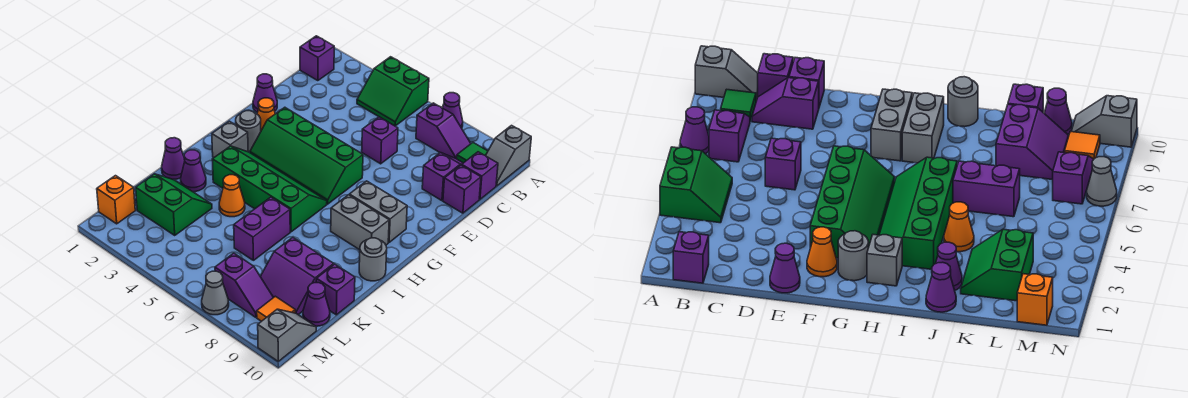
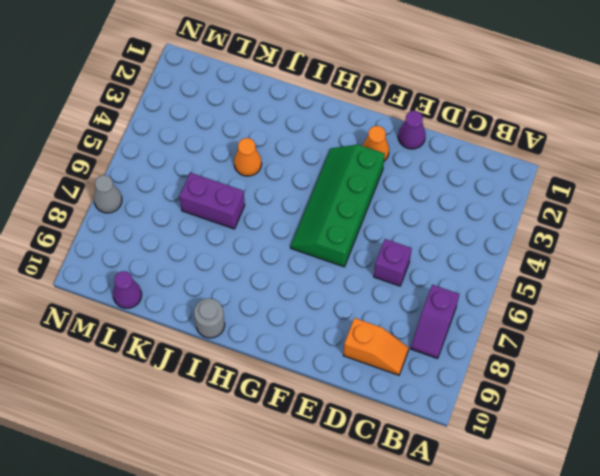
orange 1x2 slope [343,318,409,375] -> purple 1x2 slope [422,153,463,201]
none -> green 2x2 slope [357,57,429,126]
none -> purple 1x1 cone [442,93,463,128]
none -> grey 1x2 slope [486,126,531,186]
none -> purple 1x1 brick [300,36,334,81]

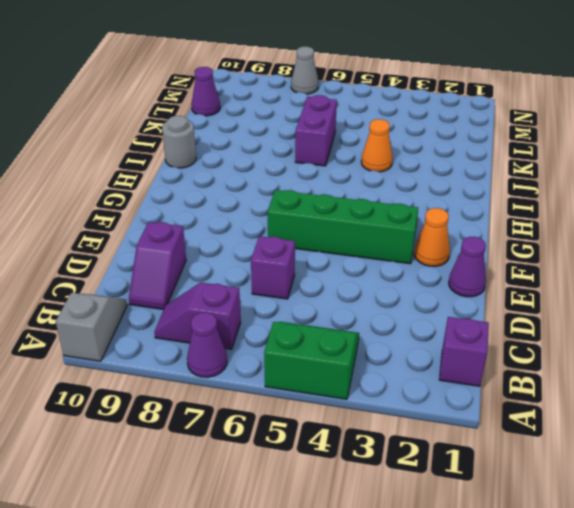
none -> green 1x1 tile [457,143,488,163]
none -> purple 1x1 brick [462,152,498,199]
none -> purple 1x1 brick [443,165,481,213]
none -> grey 1x1 round brick [236,111,261,152]

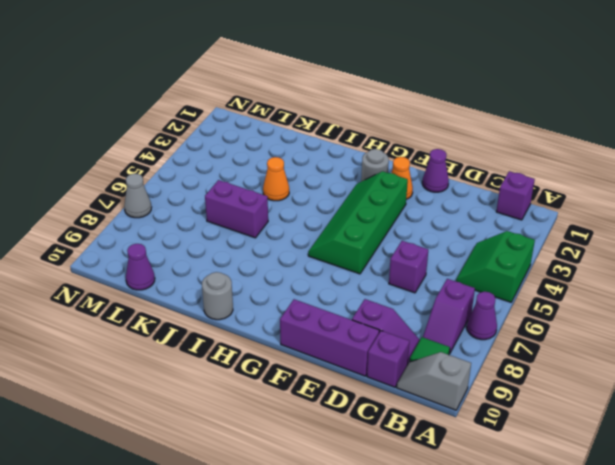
purple 1x3 brick [280,299,379,376] -> purple 1x1 brick [443,165,481,213]
none -> grey 1x2 brick [349,181,407,242]
none -> grey 1x1 brick [212,121,248,158]
none -> green 2x4 slope [212,146,327,232]
none -> grey 1x2 brick [331,195,389,250]

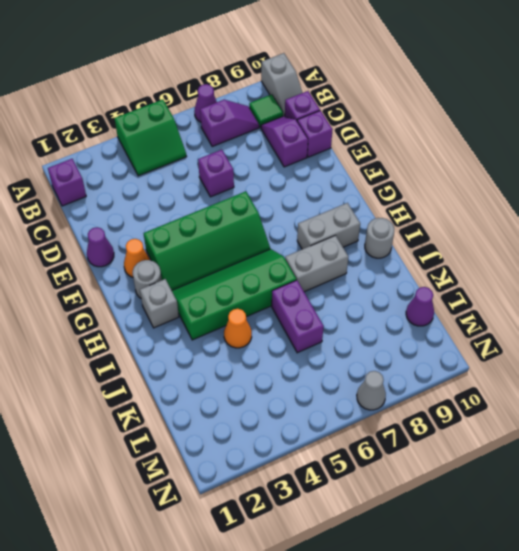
grey 1x2 brick [285,235,348,292] -> grey 1x2 brick moved to [349,181,407,242]
none -> purple 1x1 cone [162,138,185,179]
none -> purple 1x1 cone [181,150,206,192]
none -> green 2x2 slope [136,174,212,235]
none -> purple 2x2 slope [260,237,334,315]

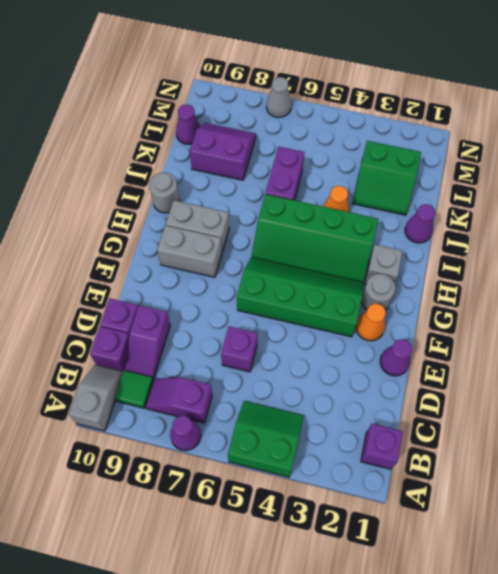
none -> purple 1x1 cone [181,150,206,192]
none -> purple 1x1 brick [316,264,355,315]
none -> orange 1x1 brick [97,176,135,224]
none -> purple 1x2 slope [215,253,273,317]

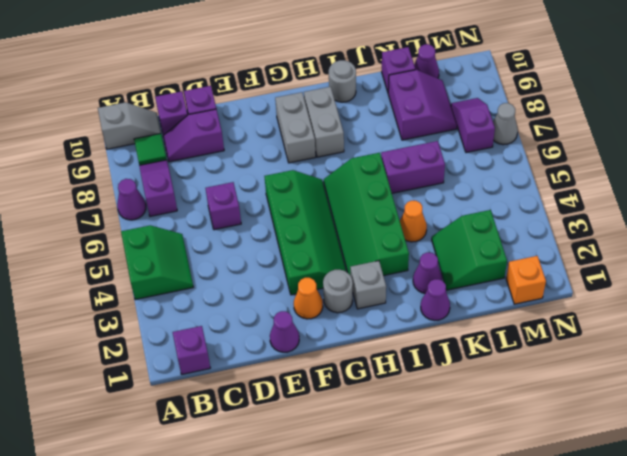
none -> orange 1x1 tile [257,296,295,321]
none -> grey 1x2 slope [258,309,316,361]

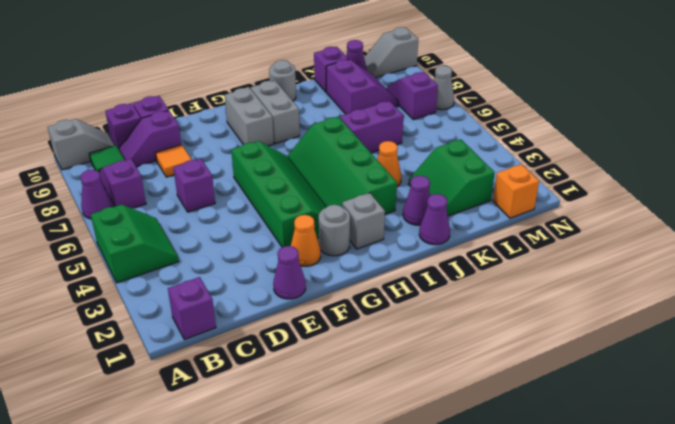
orange 1x1 tile [156,145,192,177] -> orange 1x1 tile moved to [257,296,295,321]

